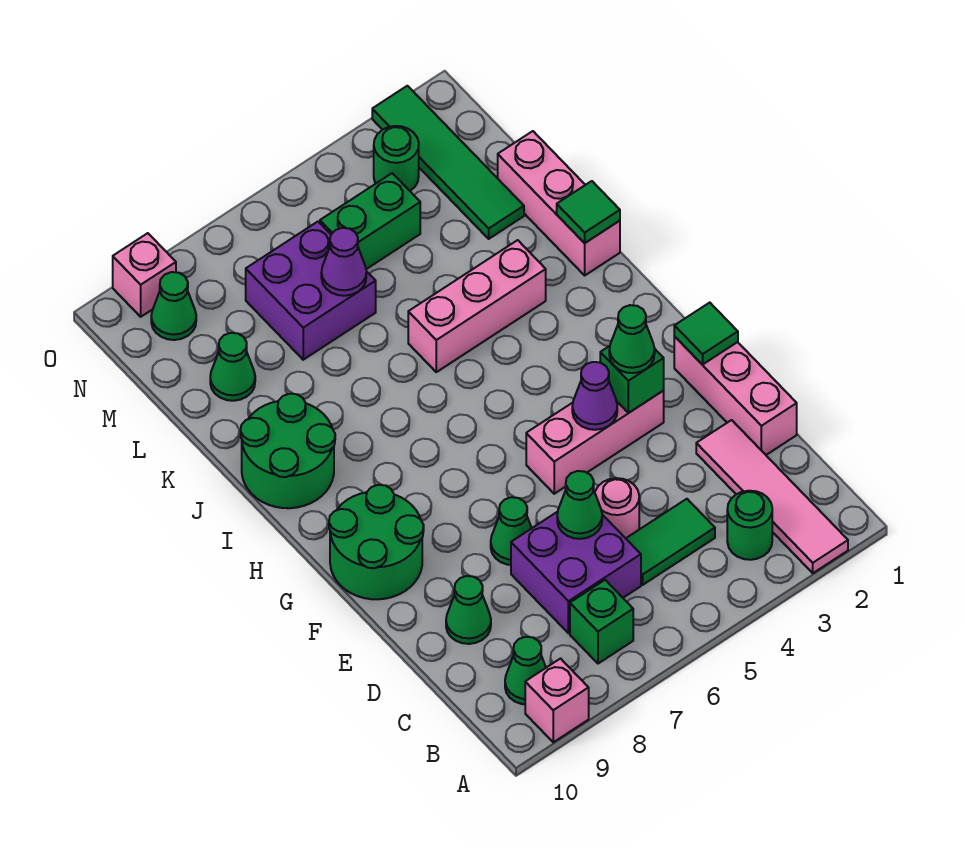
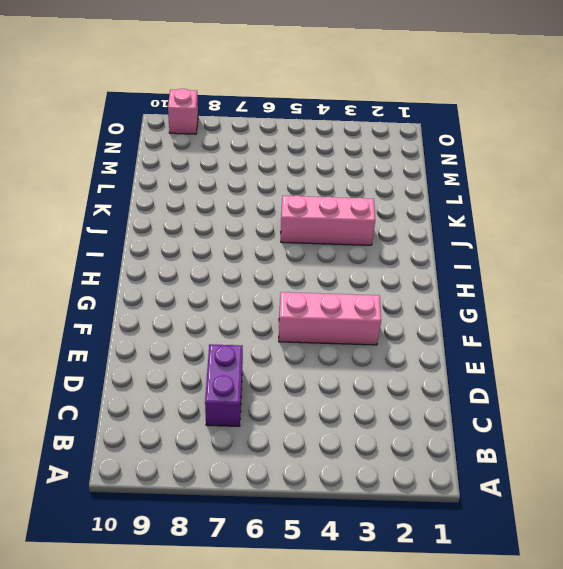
purple 1x2 brick [205,344,243,426] -> purple 2x2 brick [511,512,641,633]
none -> pink 1x4 tile [696,420,848,573]
none -> pink 1x1 brick [525,659,589,742]
none -> green 1x1 round brick [727,491,772,560]
none -> green 1x1 brick [570,580,633,664]

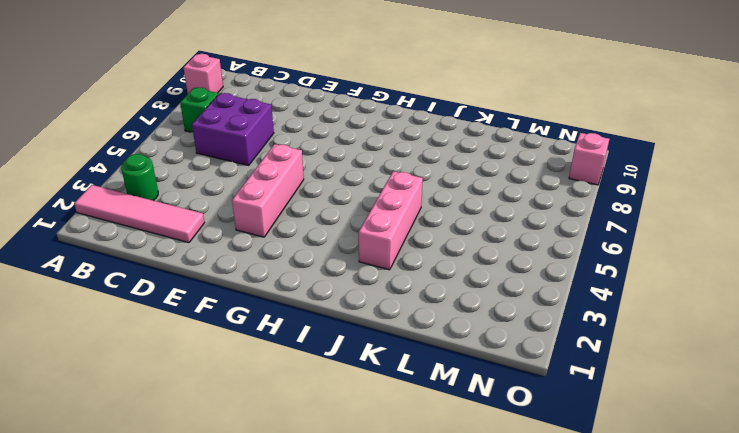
none -> green 1x1 cone [505,637,546,704]
none -> green 1x2 tile [626,499,715,585]
none -> pink 1x3 brick [674,337,797,455]
none -> pink 1x1 round brick [595,478,639,538]

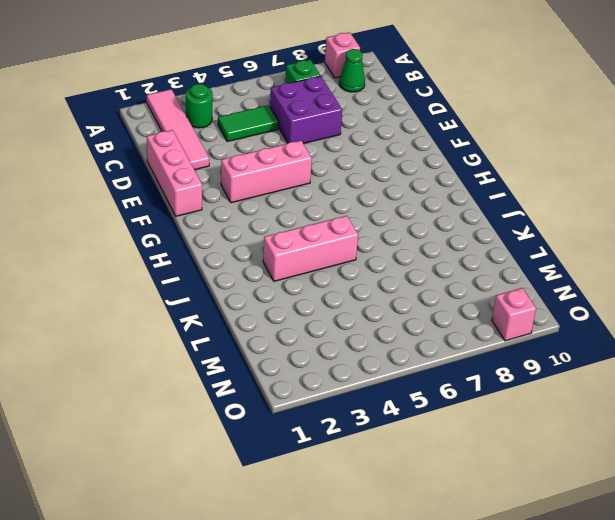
none -> pink 1x1 round brick [595,478,639,538]
none -> green 1x1 cone [446,576,491,644]
none -> green 1x1 cone [491,497,532,565]
none -> green 2x2 round brick [329,485,424,599]

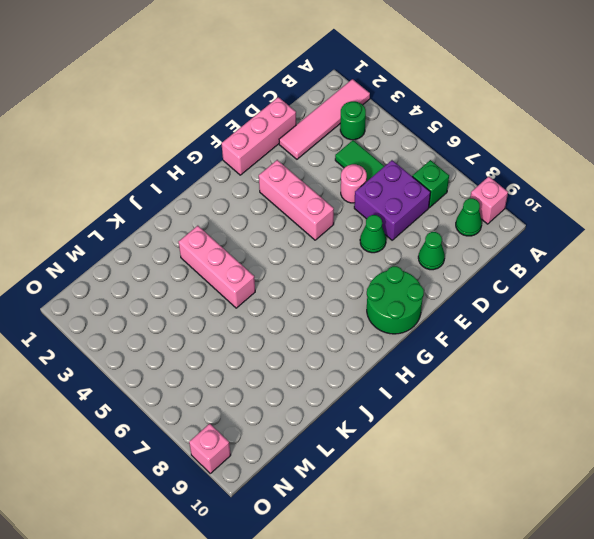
none -> green 2x2 round brick [241,394,335,508]
none -> pink 1x3 brick [498,131,620,275]
none -> green 1x4 tile [372,86,524,239]
none -> purple 2x2 brick [246,222,376,360]

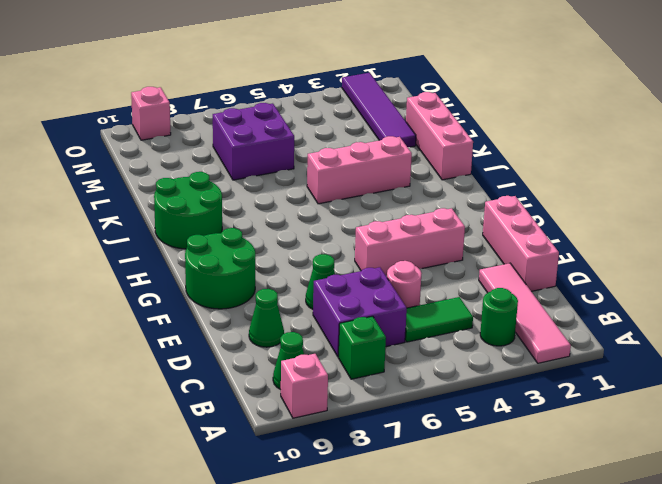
purple 1x4 tile [342,73,416,147] -> green 1x4 tile [372,86,524,239]
none -> green 1x1 cone [210,333,255,401]
none -> green 1x2 brick [320,173,420,269]
none -> green 1x1 round brick [374,126,419,191]
none -> green 1x1 cone [151,272,196,340]

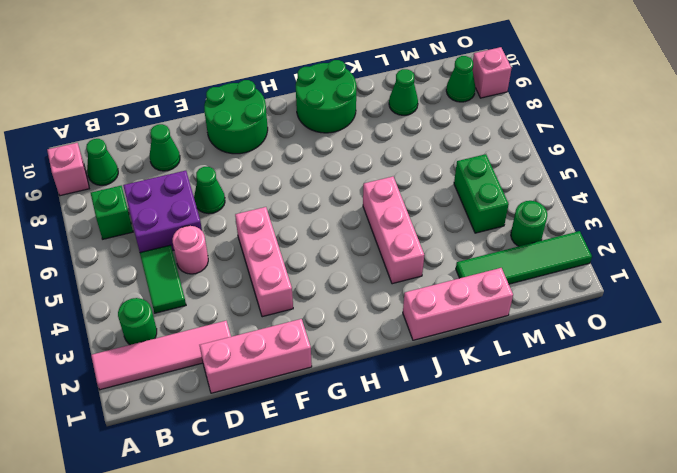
none -> purple 2x2 brick [246,222,376,360]
none -> green 1x1 cone [557,471,602,539]
none -> green 1x1 tile [674,303,738,365]
none -> green 1x1 brick [600,346,664,413]

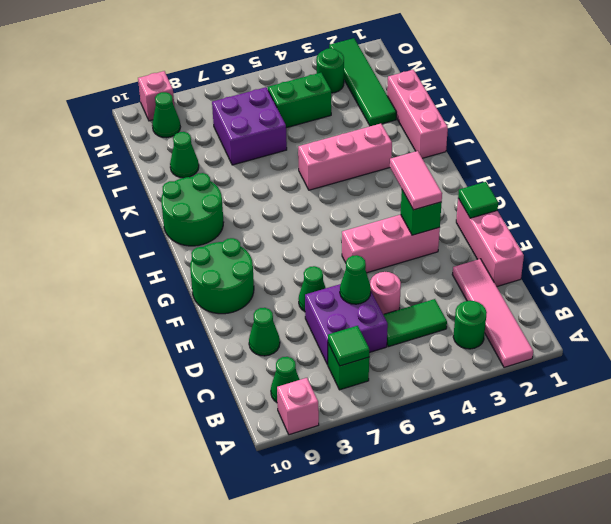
green 1x1 tile [328,326,369,366] -> green 1x1 tile moved to [557,181,620,243]
pink 1x2 tile [390,151,442,210] -> green 1x1 cone [609,305,655,373]
none -> purple 1x1 cone [572,362,617,430]
none -> purple 1x1 cone [321,228,366,296]

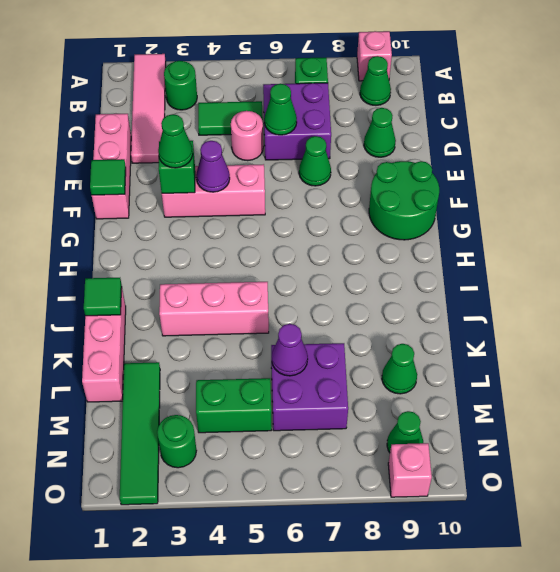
none -> green 2x2 round brick [241,394,335,508]

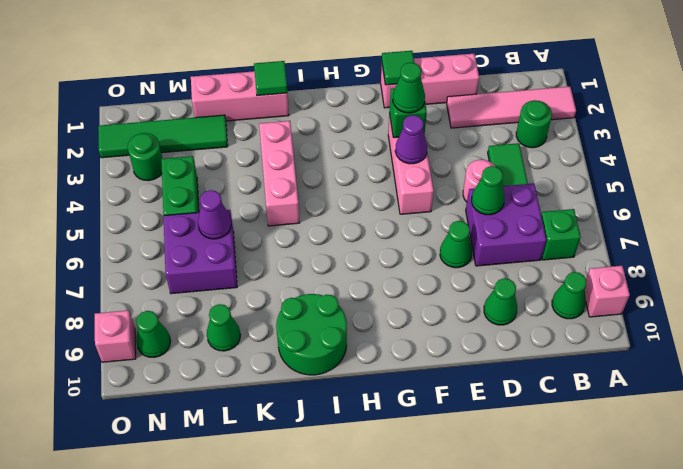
none -> green 2x2 round brick [329,485,424,599]

